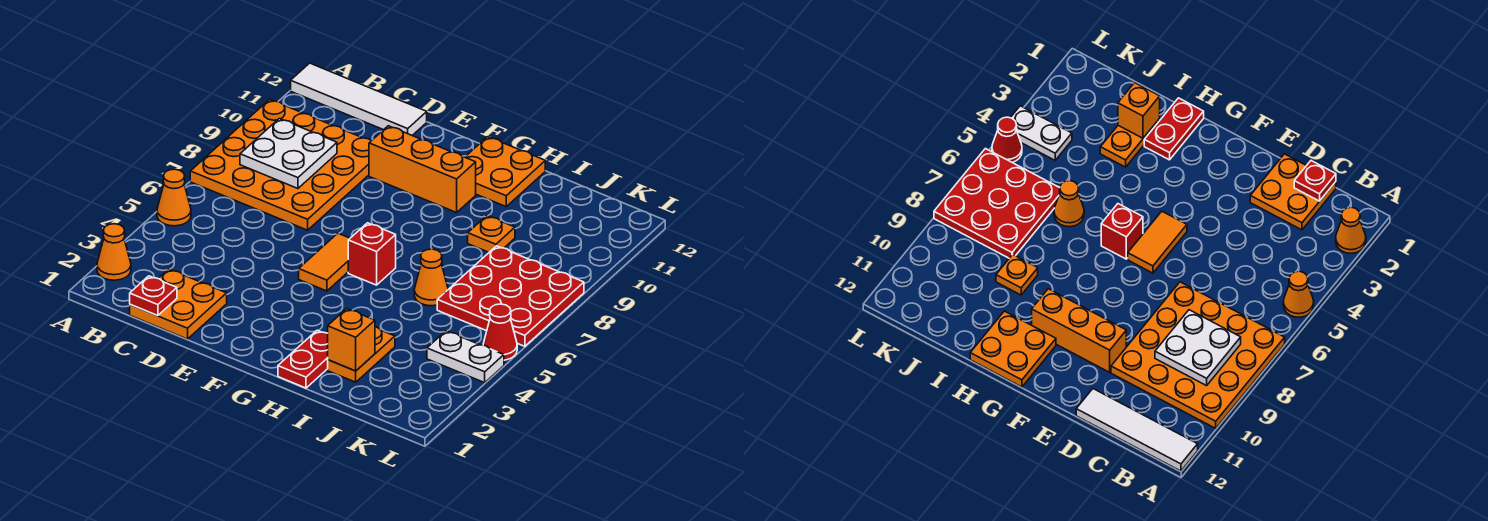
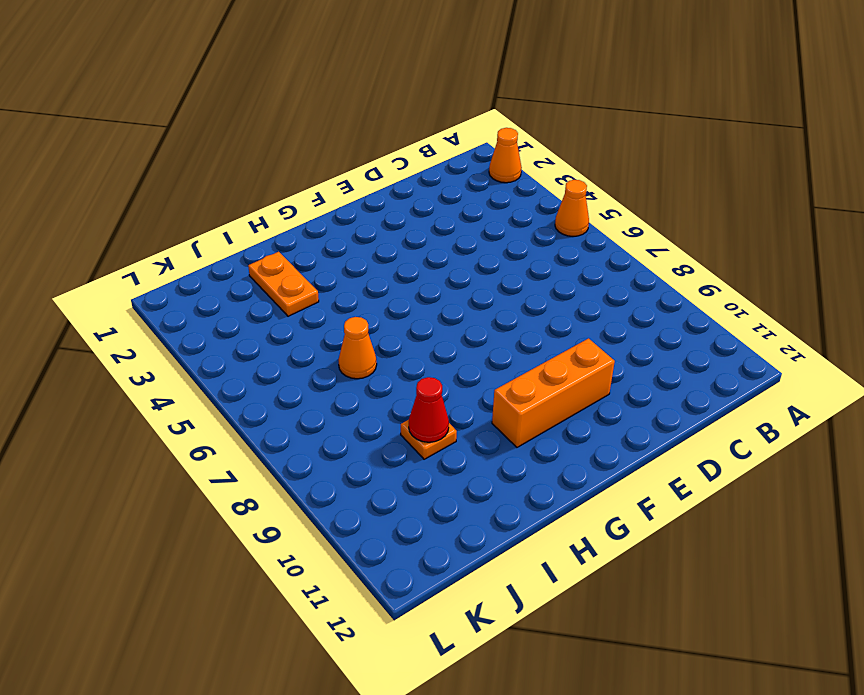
red 1x1 cone [409,377,449,442] -> red 1x1 cone moved to [483,304,517,360]
none -> orange 4x4 plate [190,99,371,230]
none -> white 1x4 tile [291,63,427,135]
none -> orange 2x2 plate [130,269,227,339]

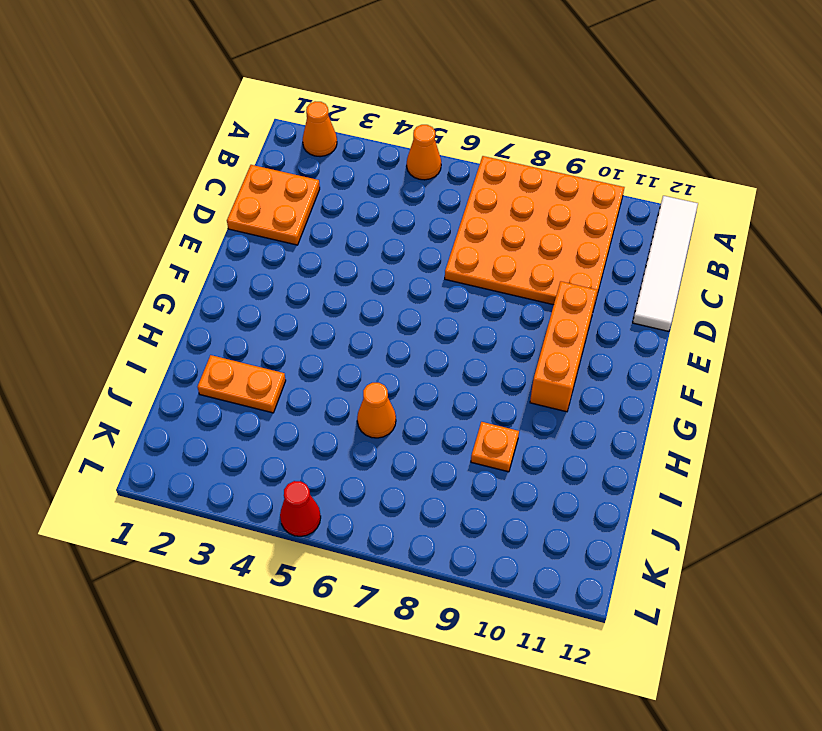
none -> orange 1x2 tile [299,233,350,291]
none -> red 1x1 brick [348,223,396,285]
none -> orange 2x2 plate [465,137,545,206]

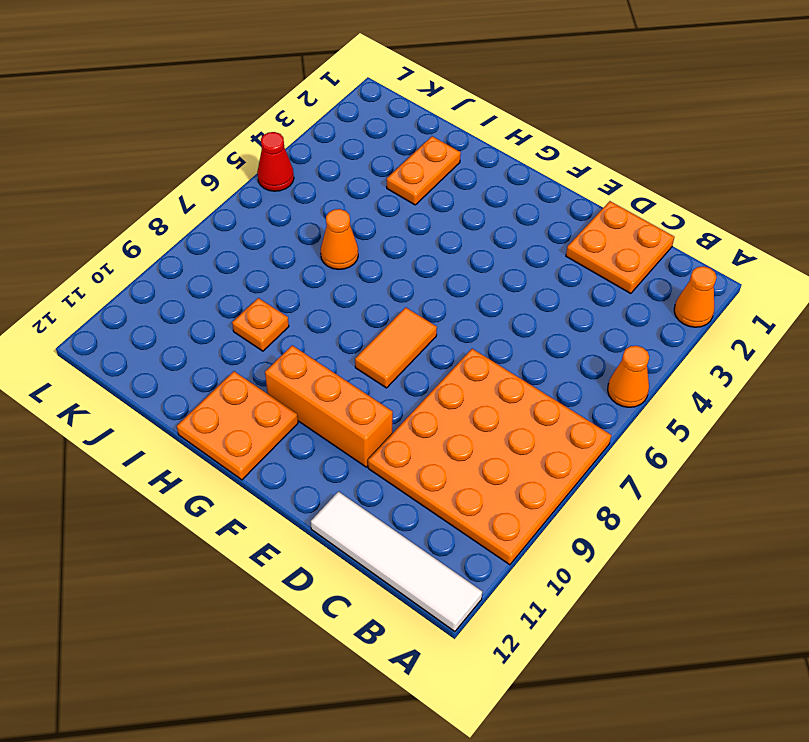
orange 1x2 tile [355,307,437,388] -> orange 1x2 tile moved to [299,233,350,291]
none -> red 1x1 brick [348,223,396,285]
none -> red 1x2 plate [278,330,328,388]
none -> red 3x3 plate [437,246,584,346]

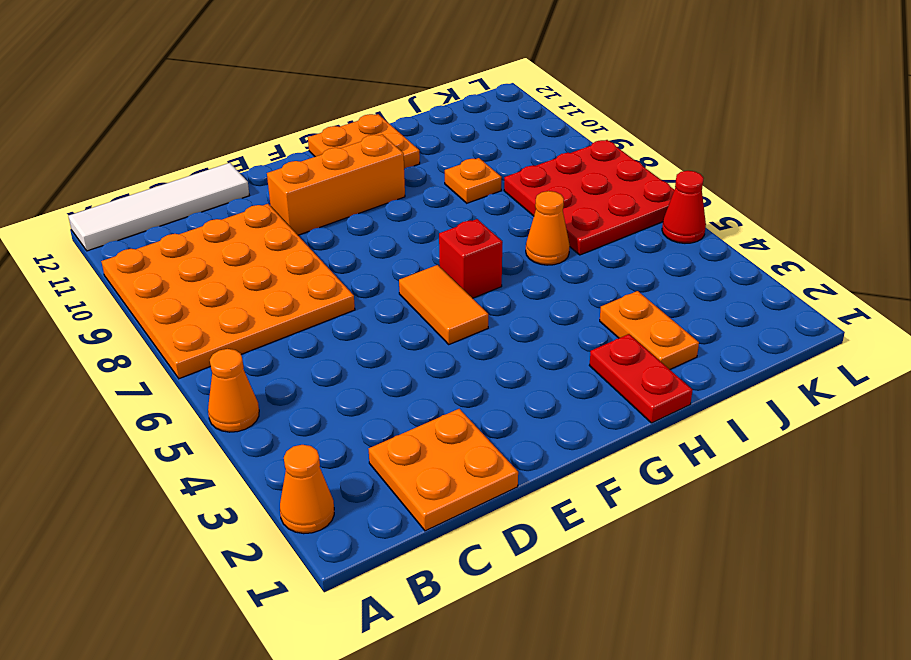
none -> white 1x2 plate [427,331,504,383]
none -> white 2x2 plate [240,119,337,188]
none -> red 1x1 plate [130,276,177,316]

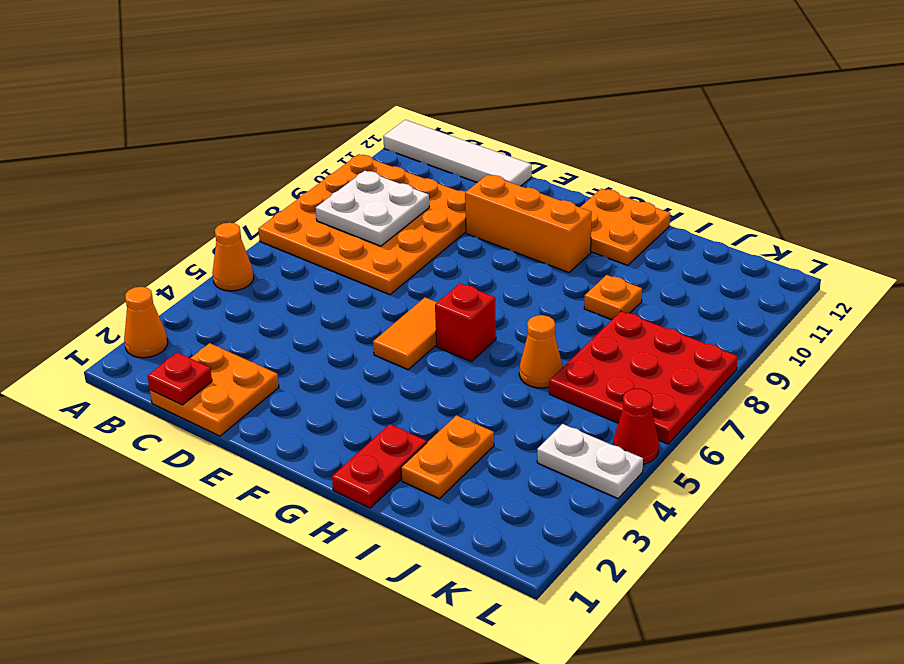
none -> orange 1x1 brick [328,309,375,371]

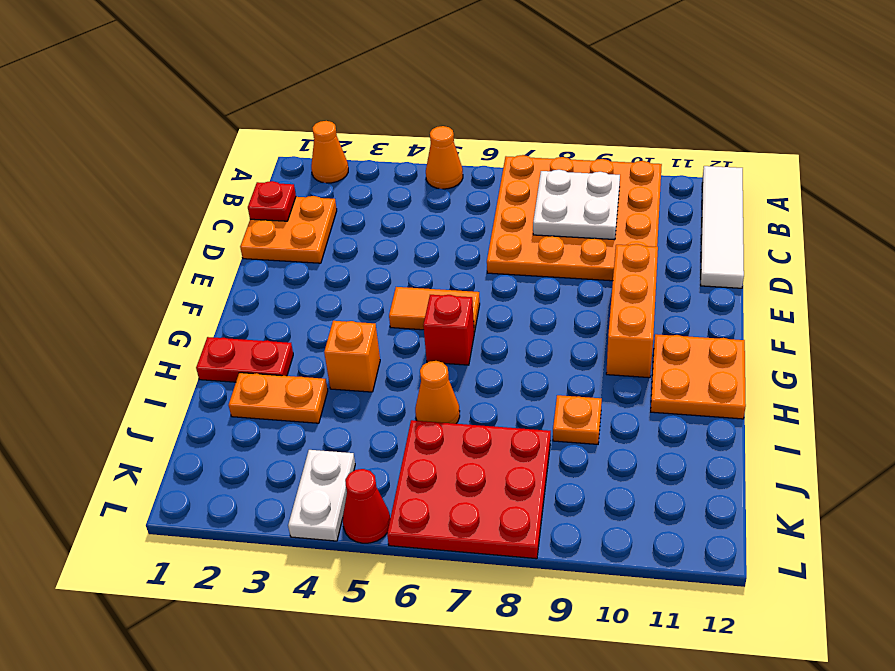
orange 1x1 brick [324,321,380,392] -> orange 1x1 brick moved to [328,309,375,371]

